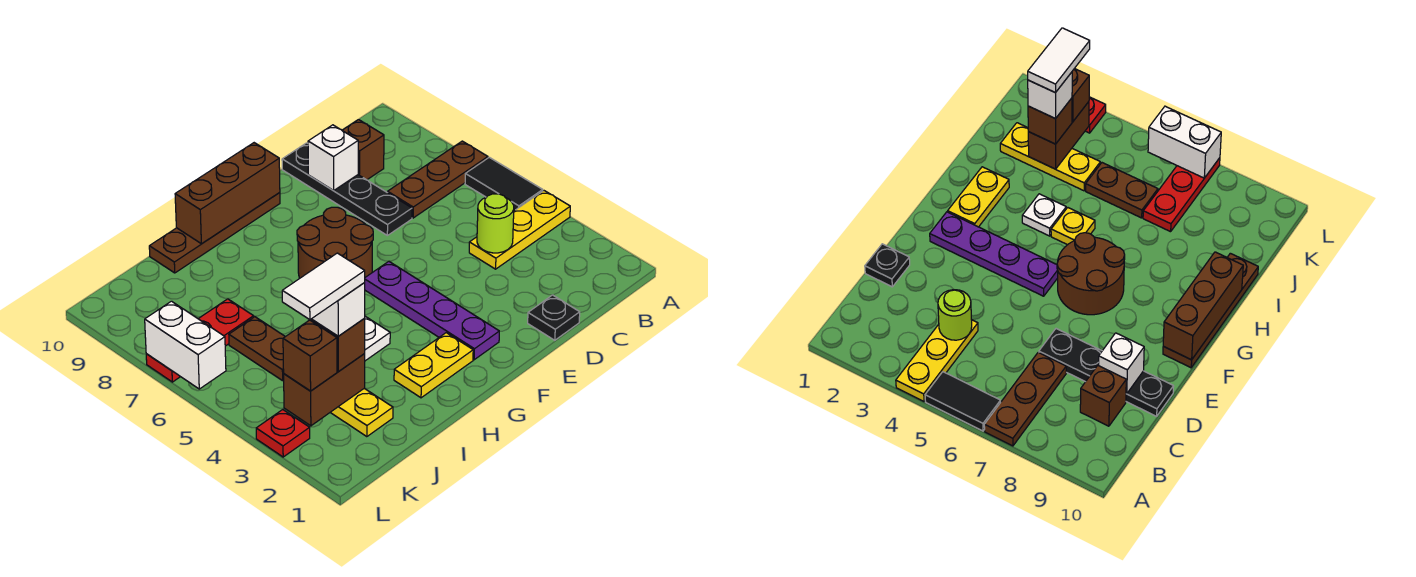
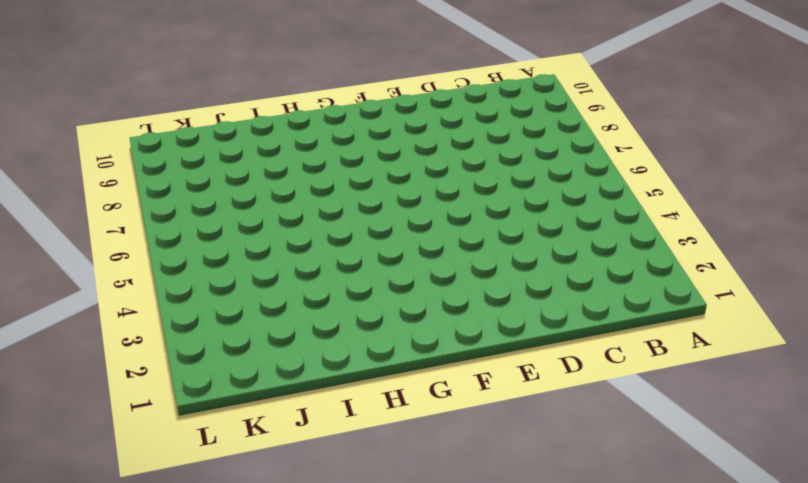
none -> yellow 1x3 plate [469,191,570,269]
none -> black 1x2 tile [465,157,543,211]
none -> brown 1x3 plate [387,141,488,218]

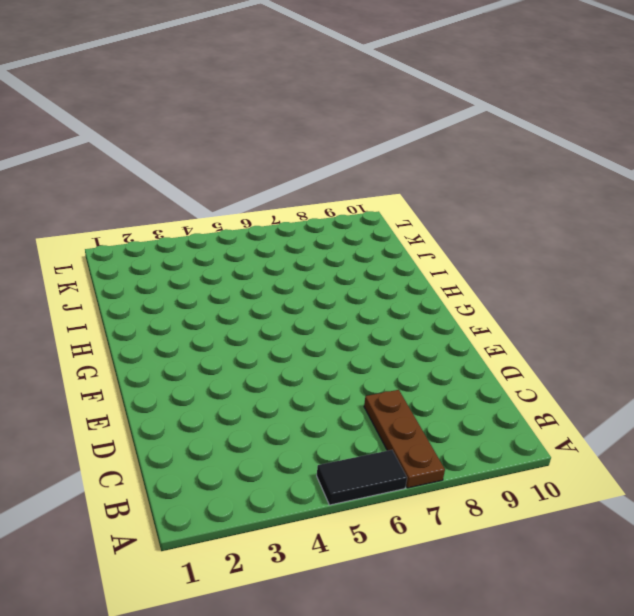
none -> yellow 1x3 plate [469,191,570,269]
none -> brown 1x1 brick [342,120,384,180]
none -> black 1x1 plate [528,295,580,340]

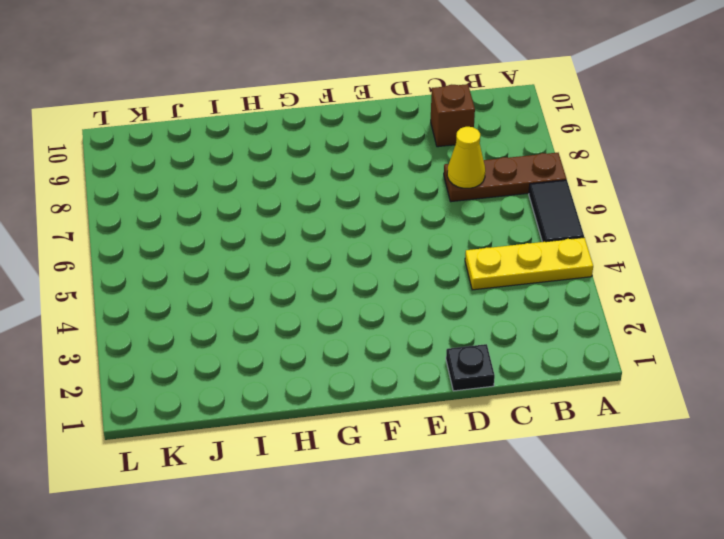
yellow 1x1 cone [447,127,485,188] -> none
none -> black 1x4 plate [282,143,412,235]
none -> purple 1x4 plate [364,262,499,360]
none -> brown 2x2 round brick [297,207,373,278]

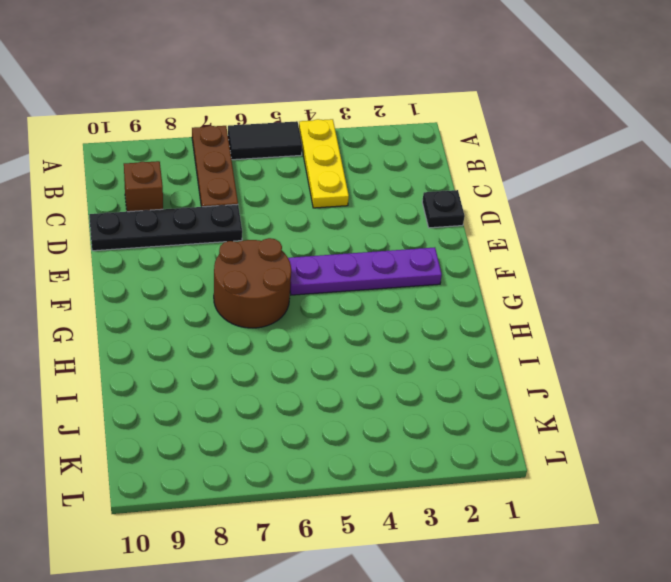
none -> brown 1x4 plate [149,193,280,273]
none -> yellow 1x2 plate [394,333,473,398]
none -> white 1x1 plate [364,316,390,361]

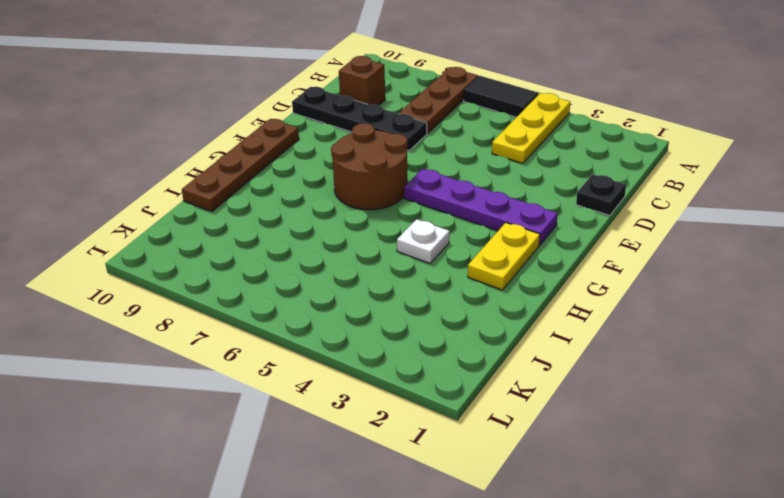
none -> yellow 1x1 plate [1051,208,1095,245]
none -> yellow 1x3 plate [330,388,393,437]
none -> brown 1x2 plate [229,317,285,381]

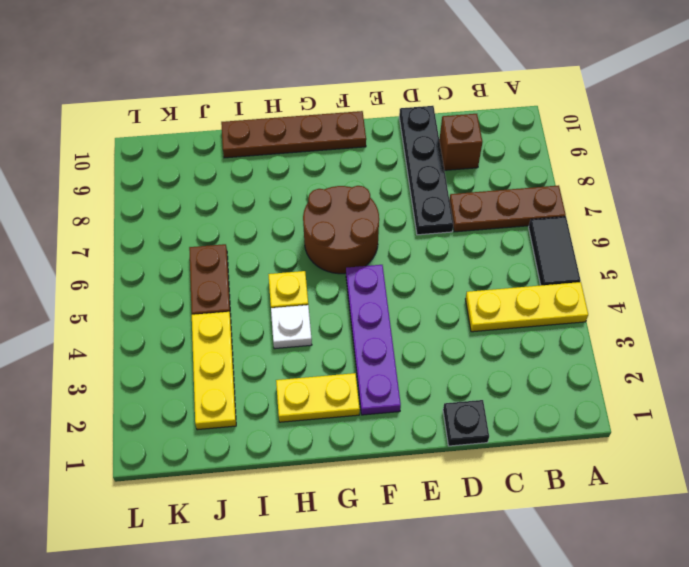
none -> red 1x3 plate [146,299,254,382]
none -> red 1x1 plate [256,410,310,457]
none -> lime 1x1 round brick [477,194,514,253]

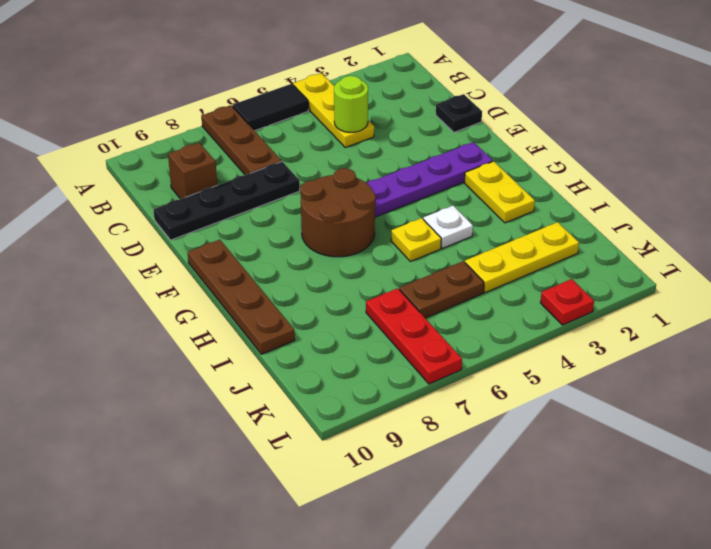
none -> white 1x1 brick [308,125,358,191]
none -> brown 1x3 brick [175,143,280,244]
none -> brown 1x2 brick [284,354,365,426]

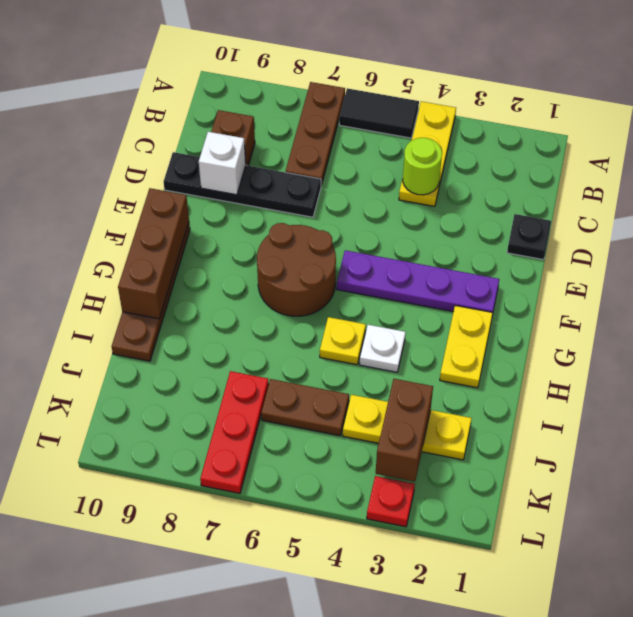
none -> white 1x2 brick [145,301,226,389]
none -> brown 1x1 brick [311,319,365,372]
none -> brown 1x1 brick [283,320,337,391]

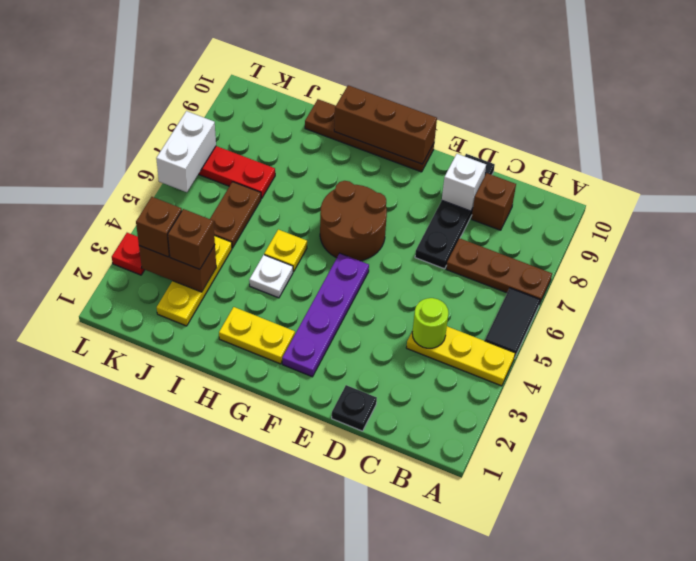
none -> white 1x1 brick [312,283,365,336]
none -> white 1x2 tile [282,253,365,320]

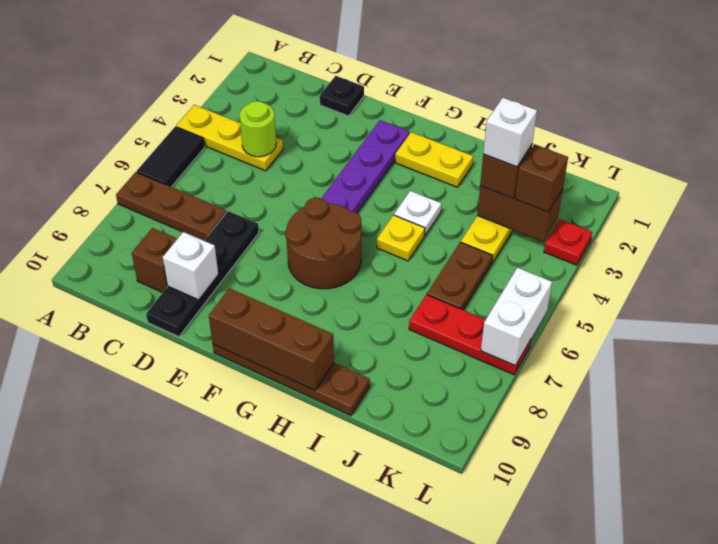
none -> white 1x2 tile [282,253,365,320]

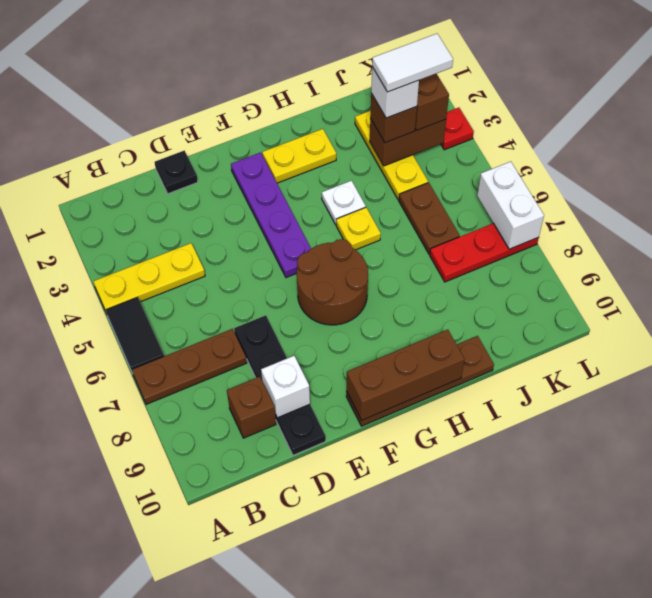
none -> lime 1x1 round brick [477,194,514,253]

